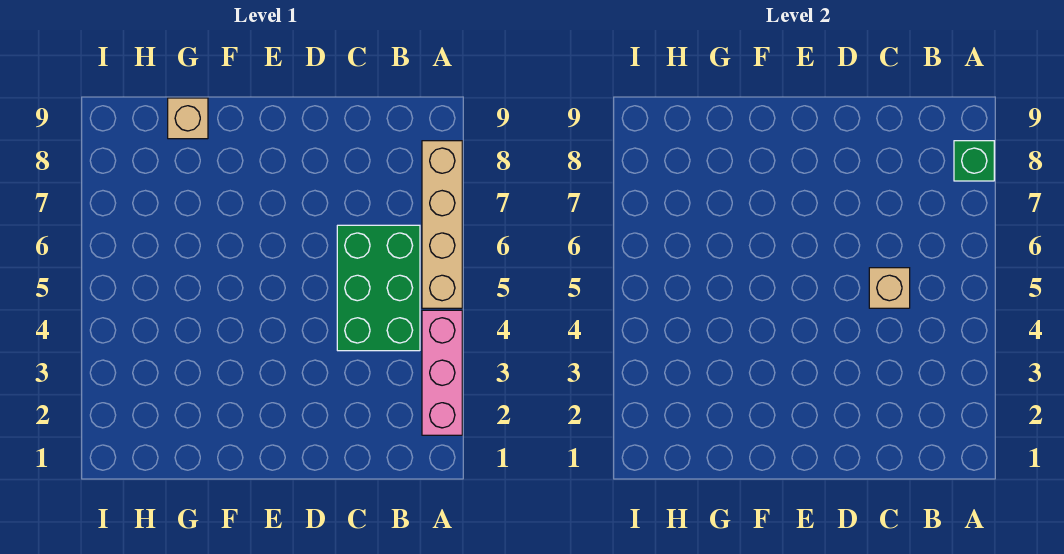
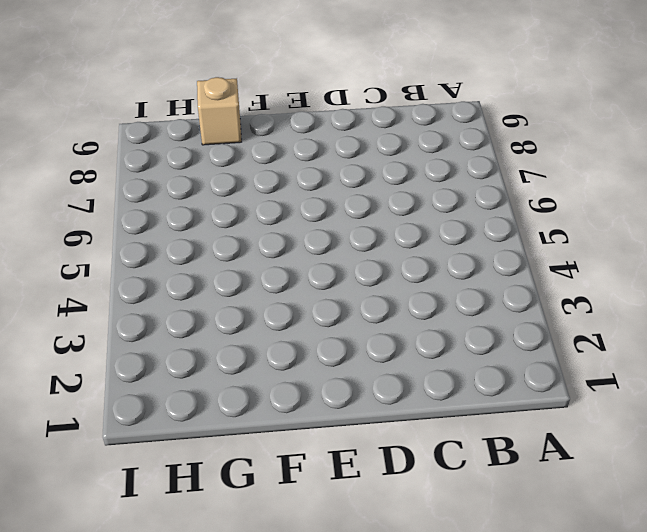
none -> pink 1x3 brick [422,310,462,435]
none -> tan 1x4 brick [422,141,462,308]

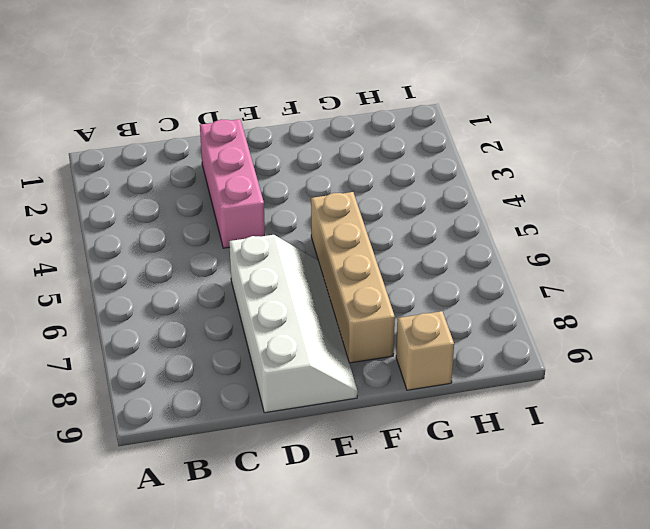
pink 1x3 brick [200,119,265,248] -> pink 1x3 brick moved to [422,310,462,435]
white 2x4 slope [229,235,358,413] -> none
tan 1x4 brick [311,192,395,363] -> tan 1x4 brick moved to [422,141,462,308]
none -> green 2x3 brick [337,225,420,351]
none -> green 1x1 brick [954,141,994,181]

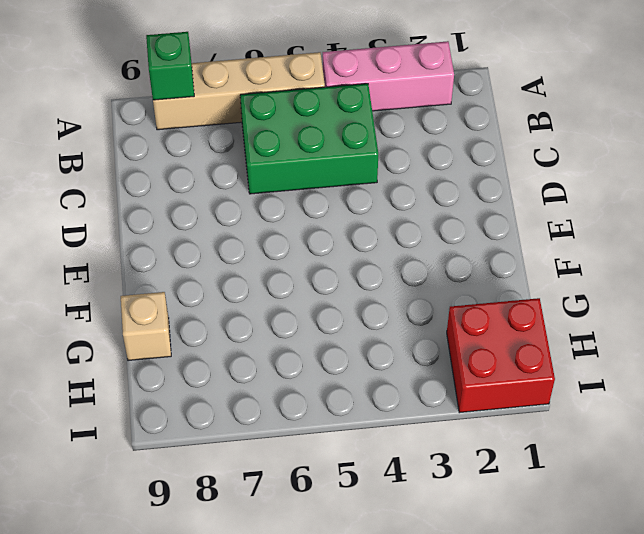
red 2x2 brick [447,298,555,413] -> none
none -> tan 1x1 brick [869,268,910,308]

